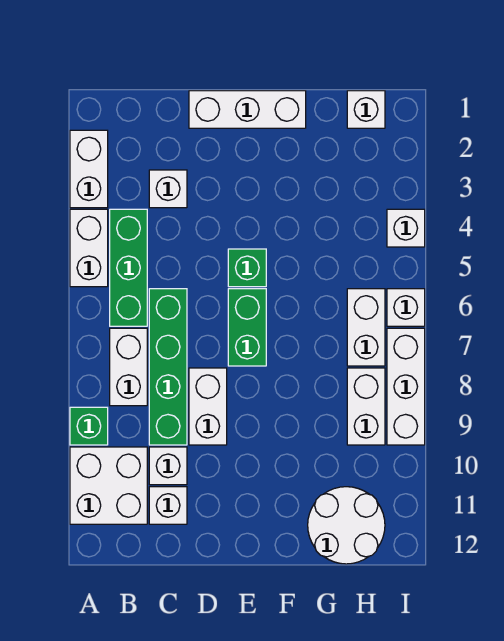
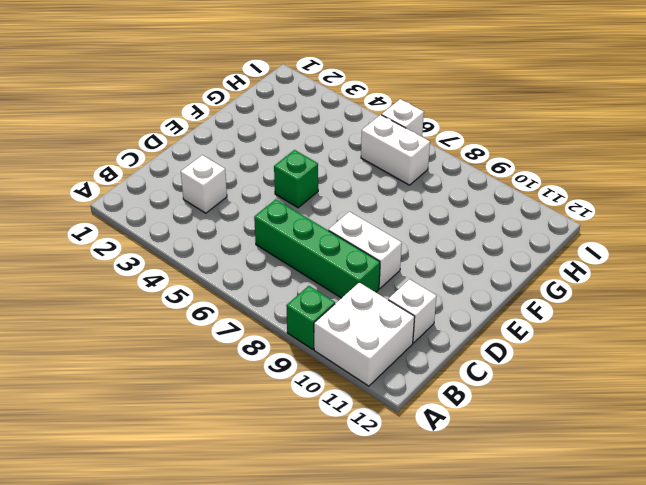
none -> white 1x2 brick [70,130,108,208]
none -> white 1x2 brick [70,209,108,287]
none -> green 1x3 brick [110,209,147,326]

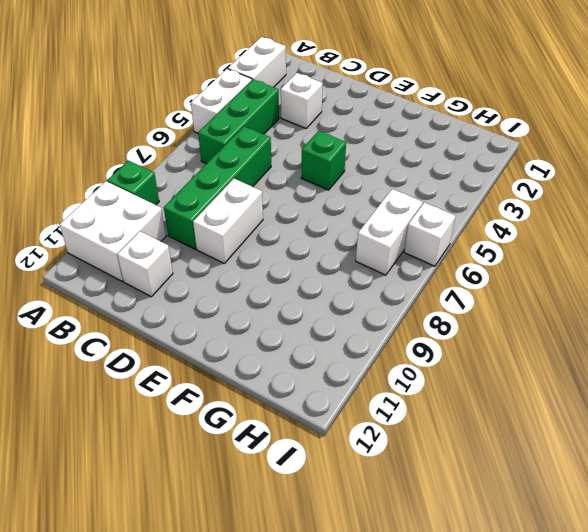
none -> white 1x2 brick [110,328,147,406]
none -> white 1x1 brick [149,447,187,485]
none -> white 1x3 brick [189,91,306,128]

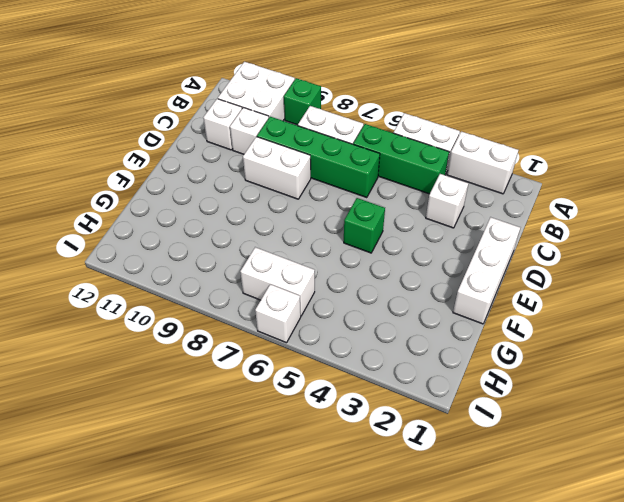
none -> green 1x2 brick [228,289,266,366]
none -> white 2x2 round brick [308,487,385,564]
none -> white 1x1 brick [347,91,385,128]

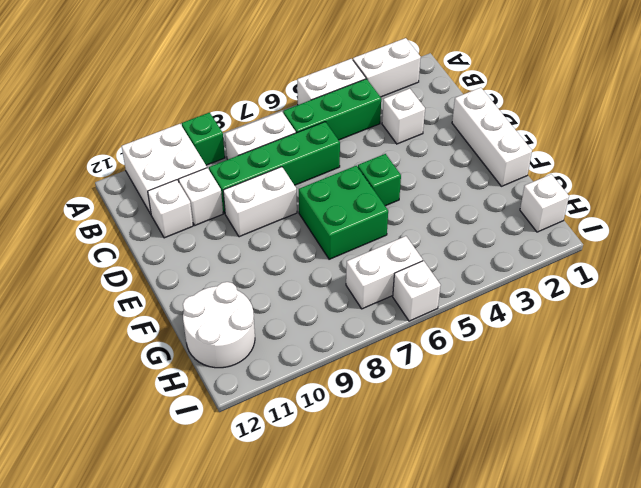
green 2x2 brick [299,166,388,259] -> green 1x2 brick [228,289,266,366]
none -> white 1x2 brick [347,368,385,445]
none -> white 1x1 brick [387,209,425,247]
none -> white 1x3 brick [387,328,425,445]

